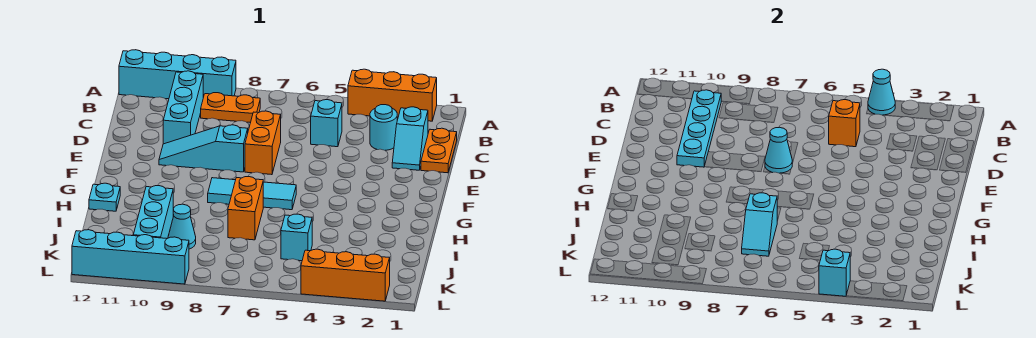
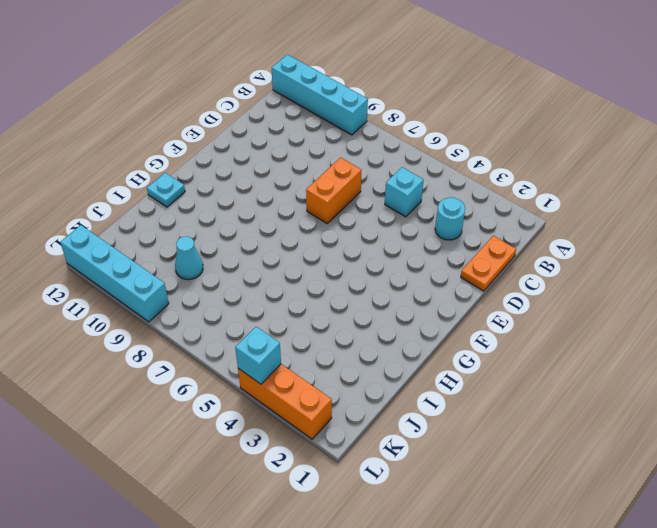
none -> orange 1x3 brick [348,69,437,121]
none -> orange 1x2 plate [201,93,260,123]
none -> cyan 1x3 brick [163,71,203,144]

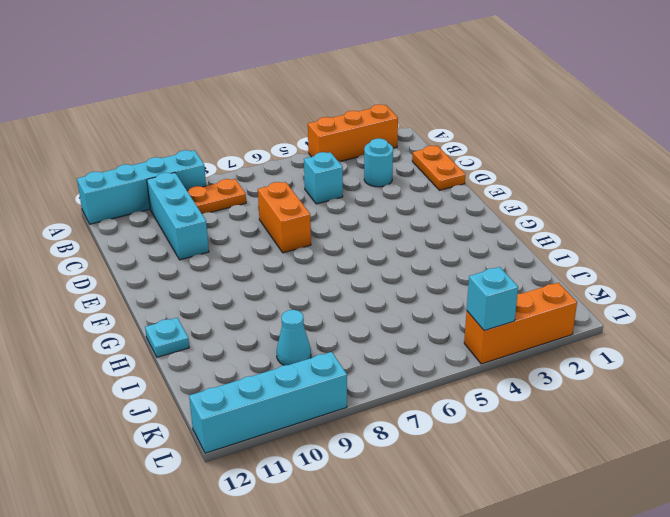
none -> cyan 1x2 slope [392,107,428,170]
none -> cyan 1x3 slope [159,125,248,172]
none -> cyan 1x3 tile [208,178,296,210]

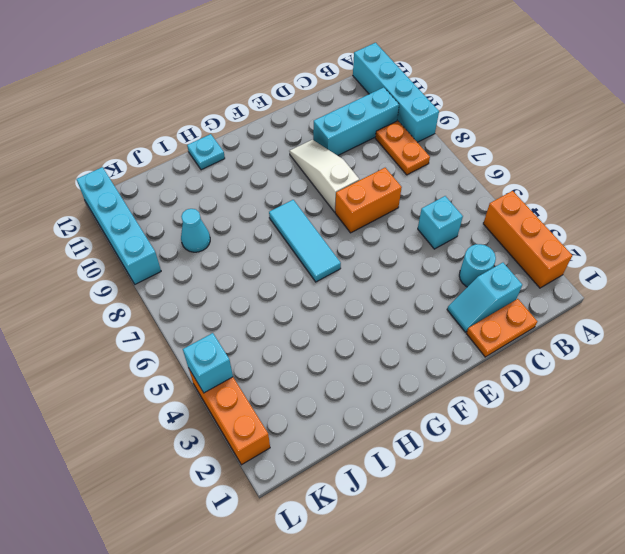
white 1x3 slope [289,140,359,212] -> cyan 1x3 slope [159,125,248,172]
none -> orange 1x2 brick [228,177,263,240]
none -> cyan 1x3 brick [133,186,173,239]
none -> cyan 1x1 brick [281,214,312,261]

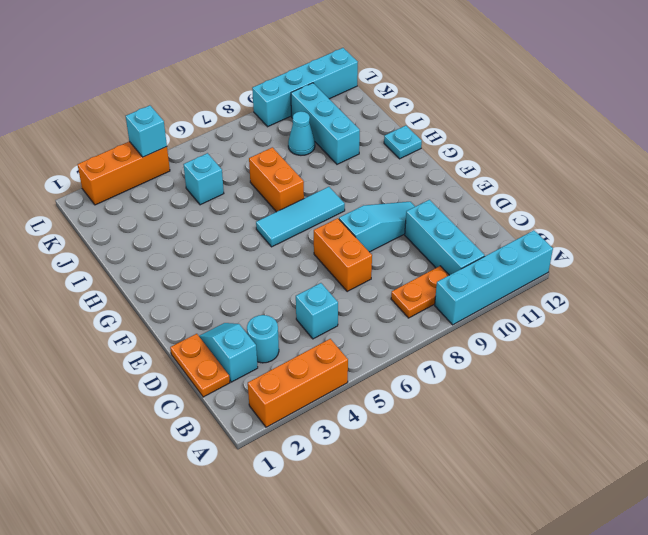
none -> cyan 1x1 cone [868,69,895,115]
none -> cyan 1x4 plate [677,90,722,167]
none -> orange 1x1 brick [829,100,860,147]

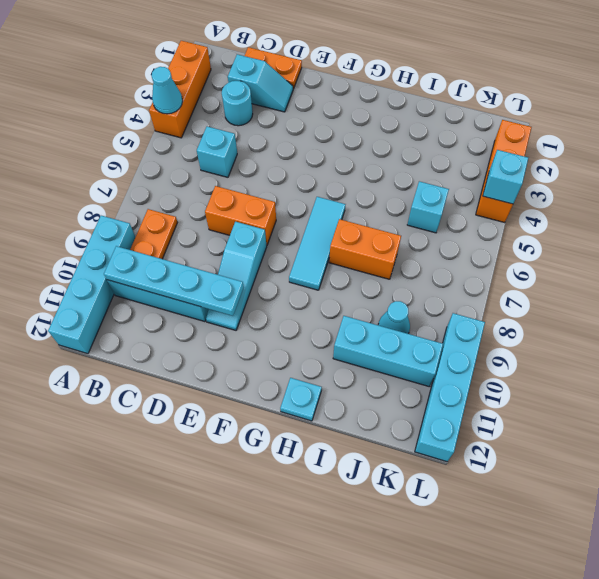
none -> orange 1x1 brick [829,100,860,147]
none -> cyan 1x1 cone [765,127,792,173]
none -> cyan 1x2 slope [742,193,778,256]

